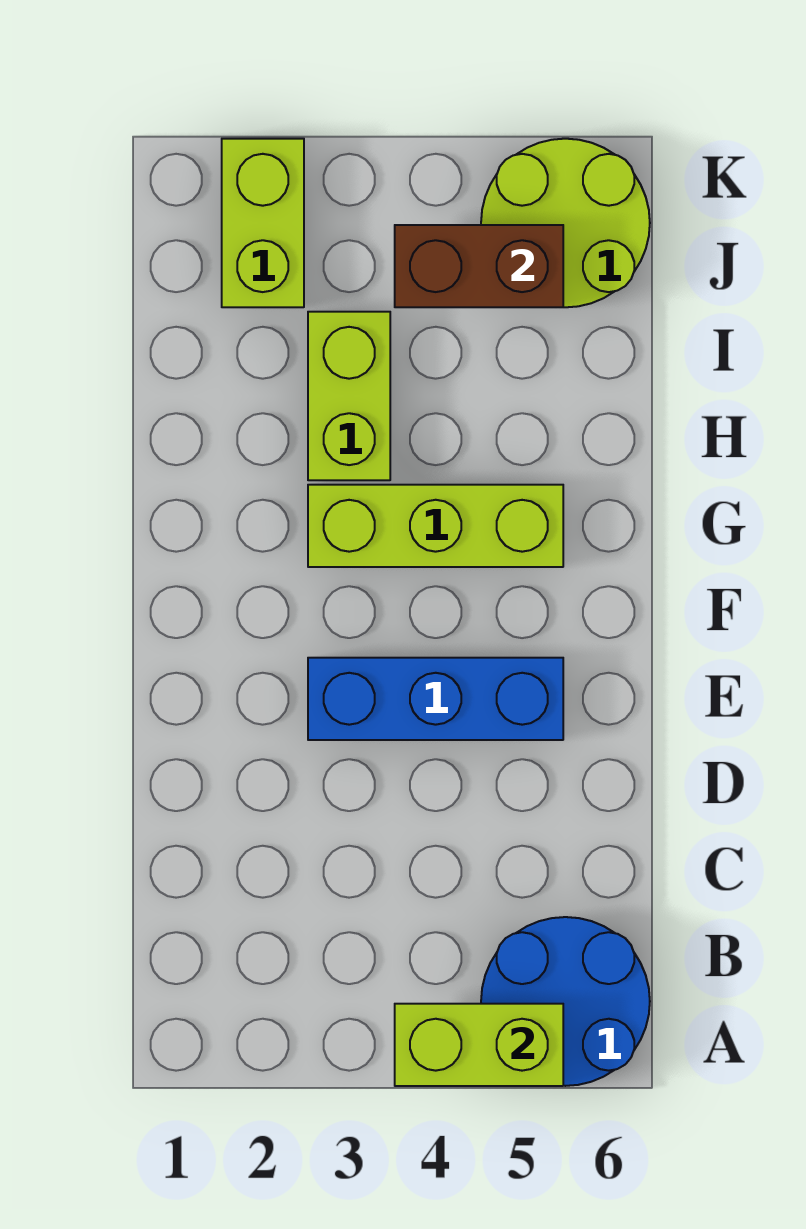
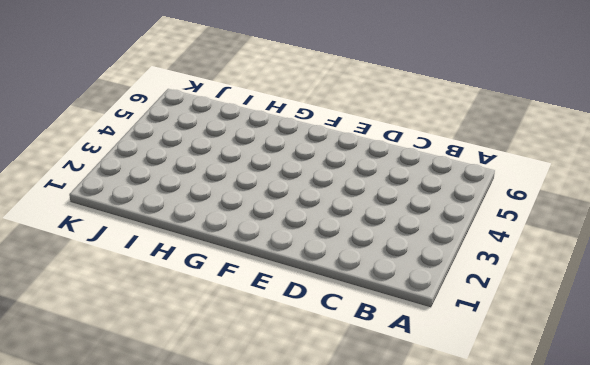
none -> blue 2x2 round brick [481,917,650,1086]
none -> blue 1x3 brick [308,658,563,740]

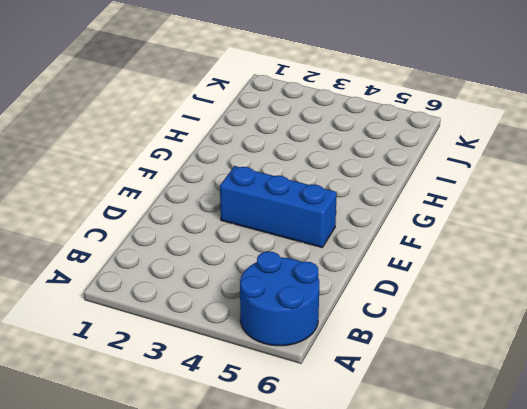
none -> lime 1x3 brick [308,485,563,567]
none -> lime 1x2 brick [308,312,390,480]

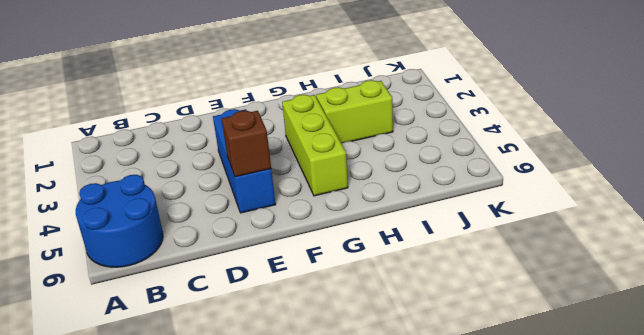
brown 1x1 brick [222,111,271,177] -> none
none -> lime 1x2 brick [222,139,304,307]
none -> lime 2x2 round brick [481,139,650,307]

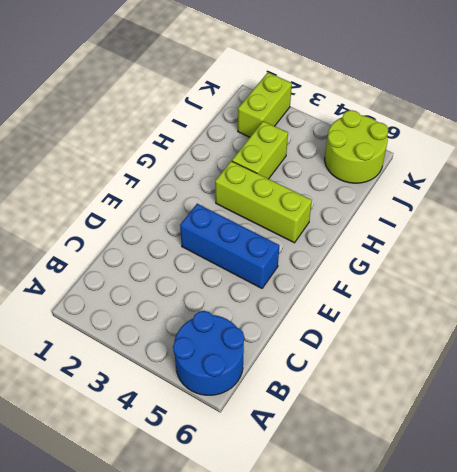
none -> lime 1x2 brick [395,1004,563,1086]
none -> brown 1x2 brick [395,225,563,307]

